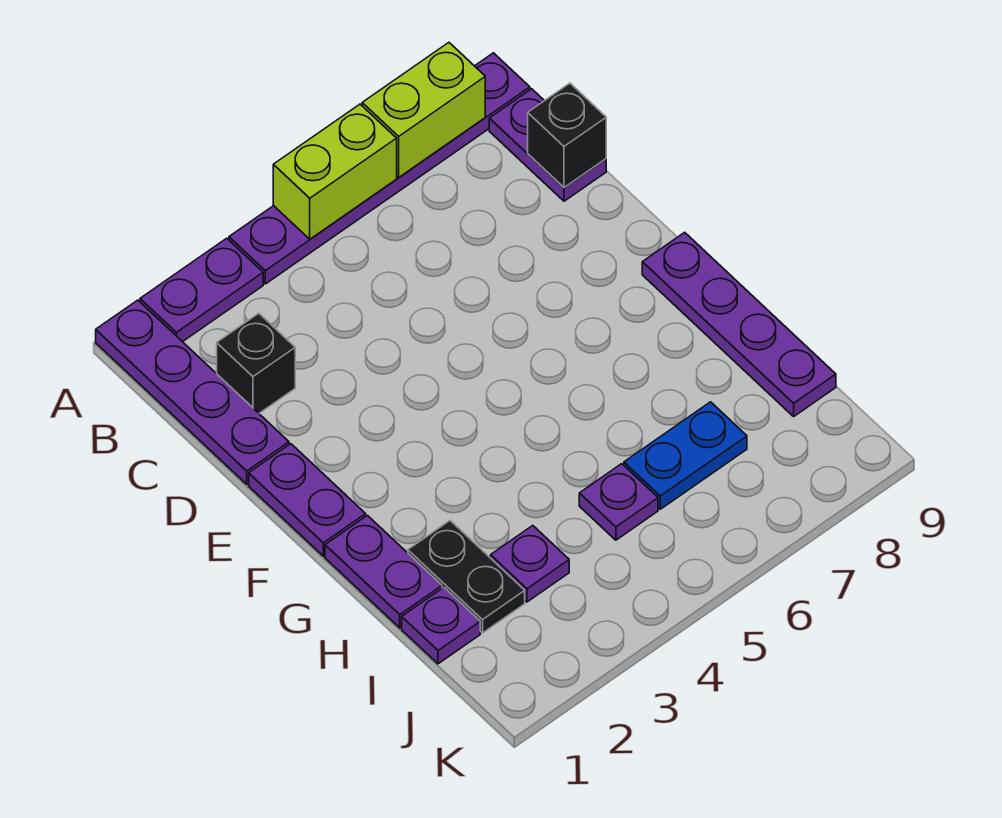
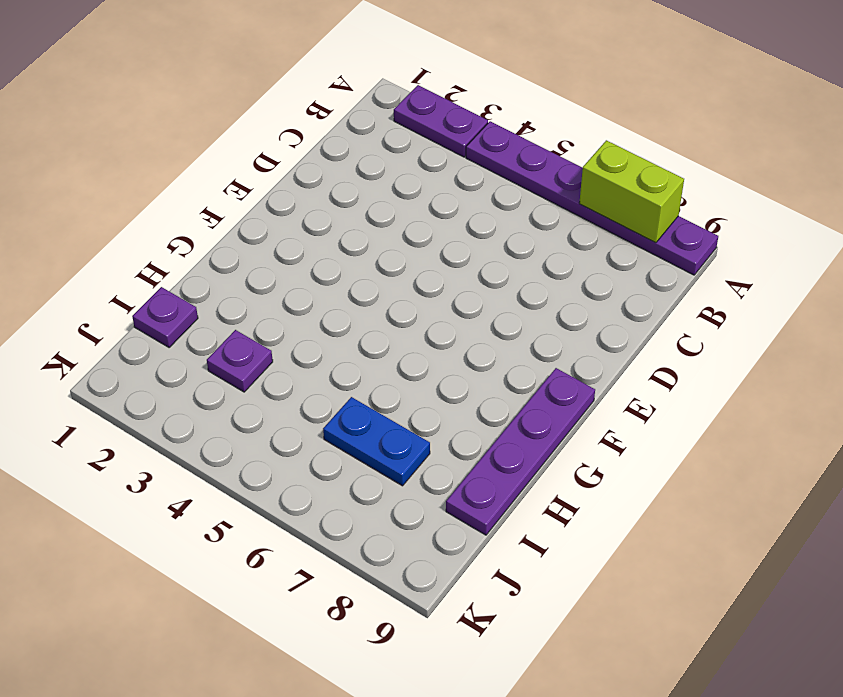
none -> purple 1x4 plate [96,300,289,484]
none -> purple 1x2 plate [489,89,606,201]
none -> black 1x1 brick [217,313,295,413]

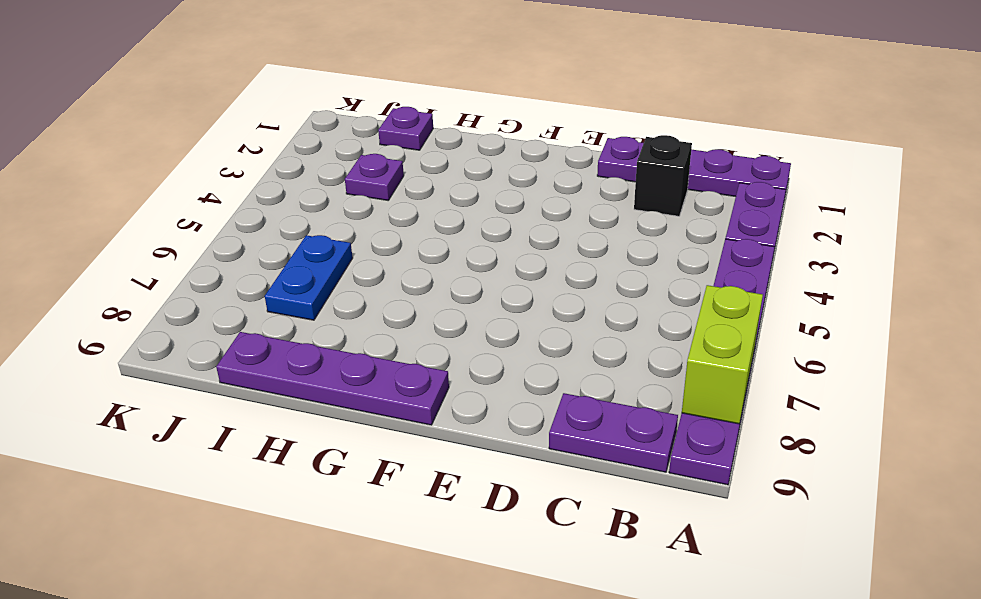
none -> purple 1x2 plate [249,444,366,556]
none -> purple 1x2 plate [325,515,442,628]
none -> black 1x2 plate [408,521,525,633]

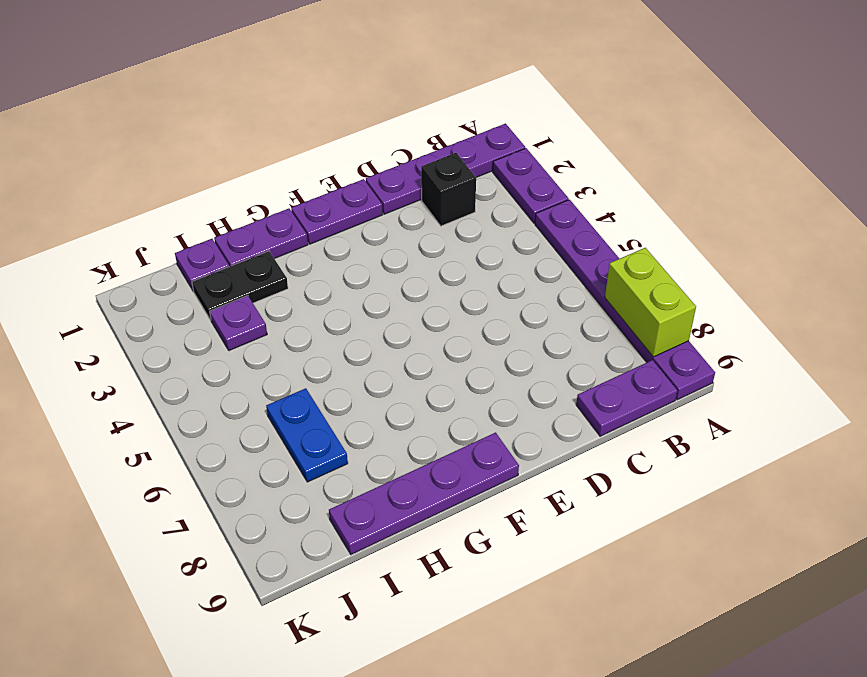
none -> purple 1x1 plate [579,464,658,540]
none -> lime 1x2 brick [273,104,397,239]
none -> black 1x1 brick [528,83,606,187]

